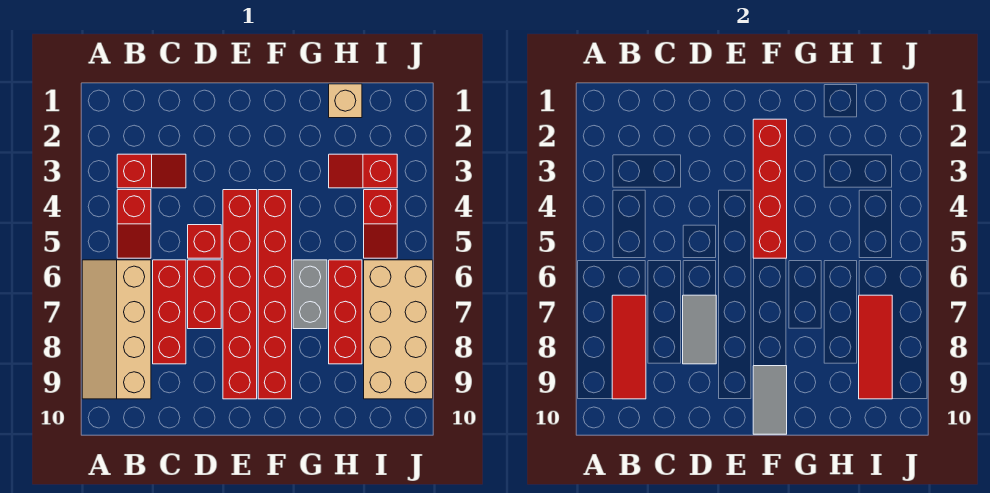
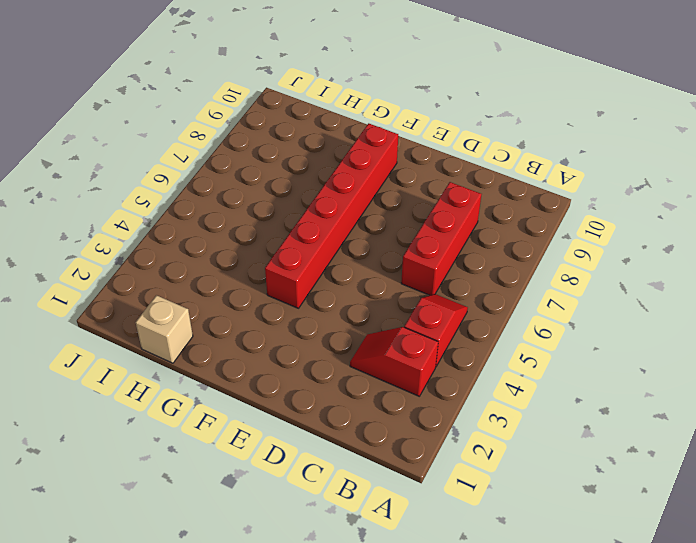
none -> tan 2x4 slope [82,260,151,399]
none -> red 1x1 brick [188,225,221,258]
none -> red 1x2 brick [188,260,221,329]

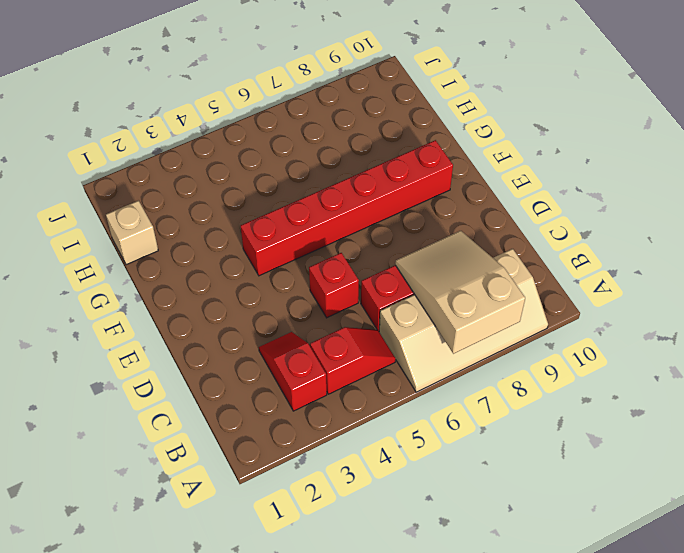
tan 2x3 slope [395,231,525,354] -> red 1x3 tile [612,295,646,399]
none -> red 1x2 brick [188,260,221,329]
none -> red 1x6 brick [223,190,257,399]
none -> grey 1x2 brick [293,260,327,329]

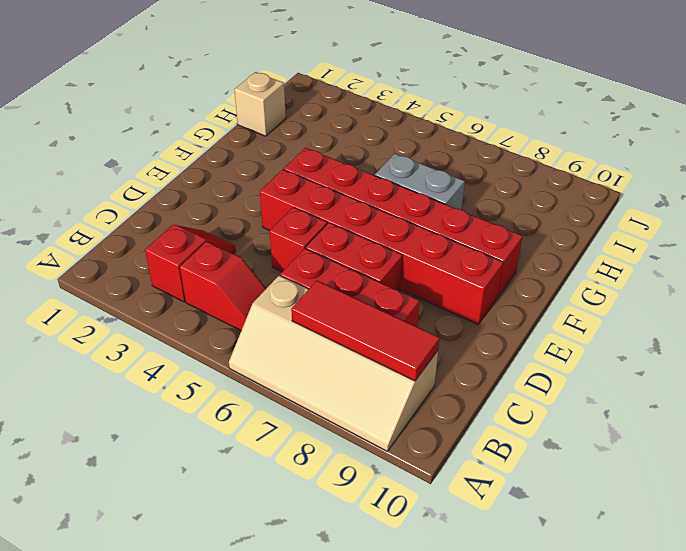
none -> red 1x2 slope [329,154,397,188]
none -> red 1x3 brick [329,260,362,364]
none -> red 1x2 slope [364,190,397,258]

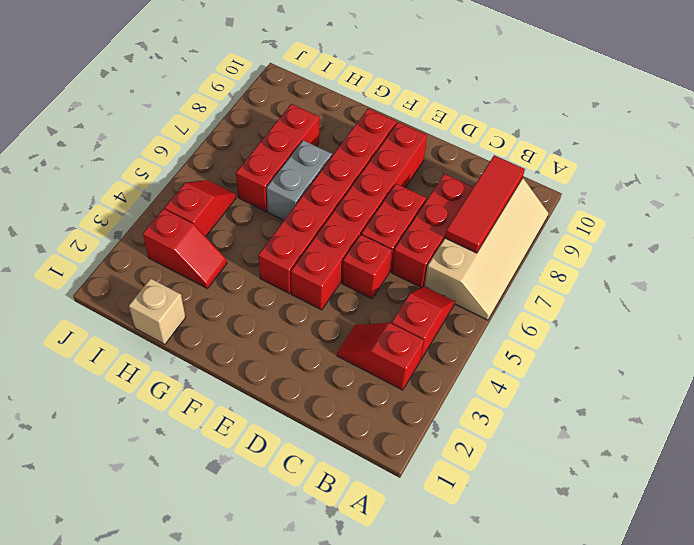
none -> tan 2x4 brick [364,260,433,399]
none -> grey 1x2 tile [683,295,716,364]
none -> red 1x4 brick [753,119,787,258]

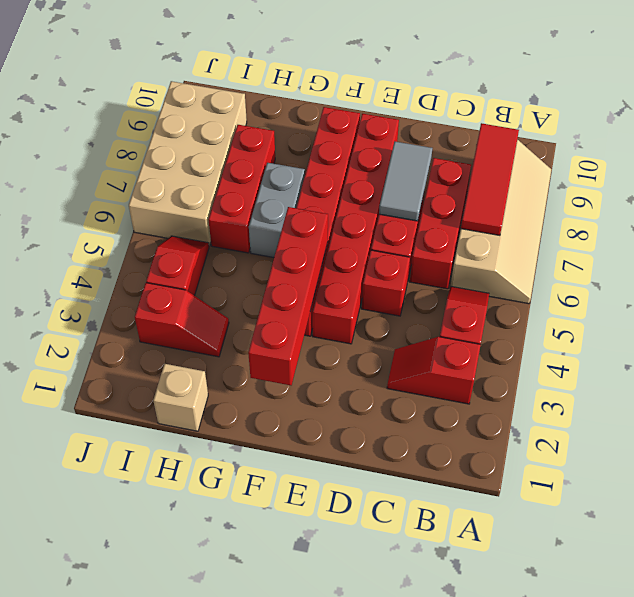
none -> grey 1x2 tile [753,366,787,434]
none -> red 1x3 tile [859,295,892,399]

